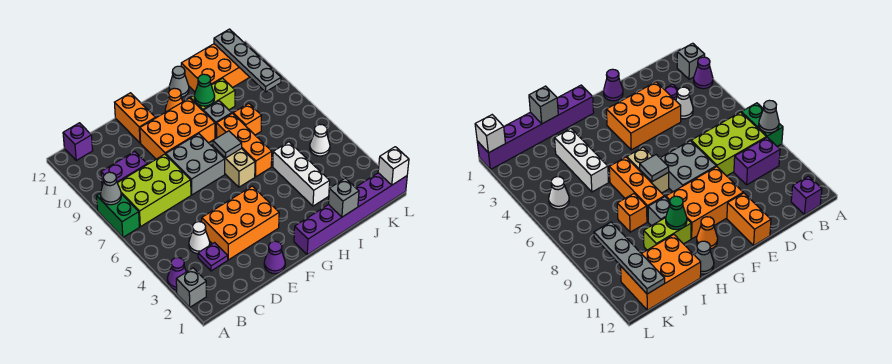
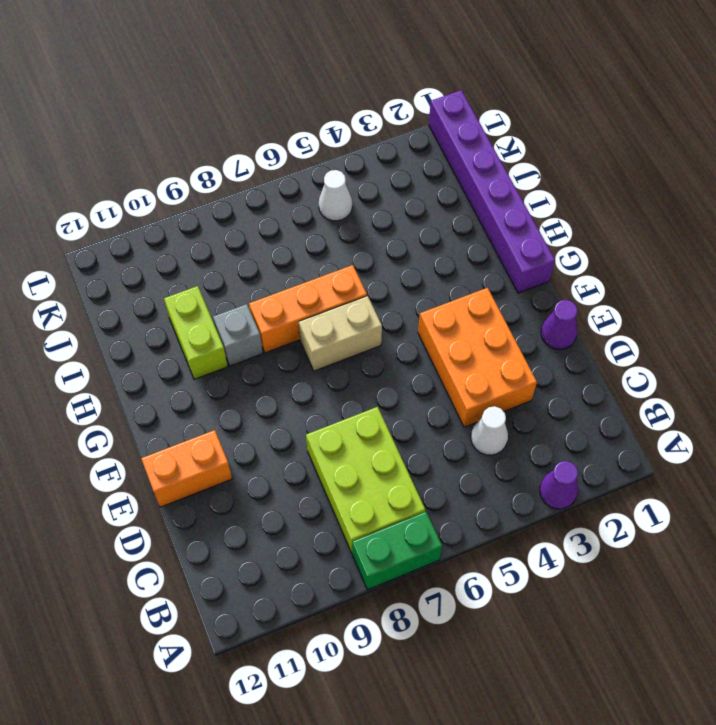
none -> grey 1x1 brick [176,268,206,307]
none -> purple 1x2 brick [101,151,147,186]
none -> purple 1x1 brick [63,123,93,160]
none -> purple 1x1 plate [198,243,228,271]

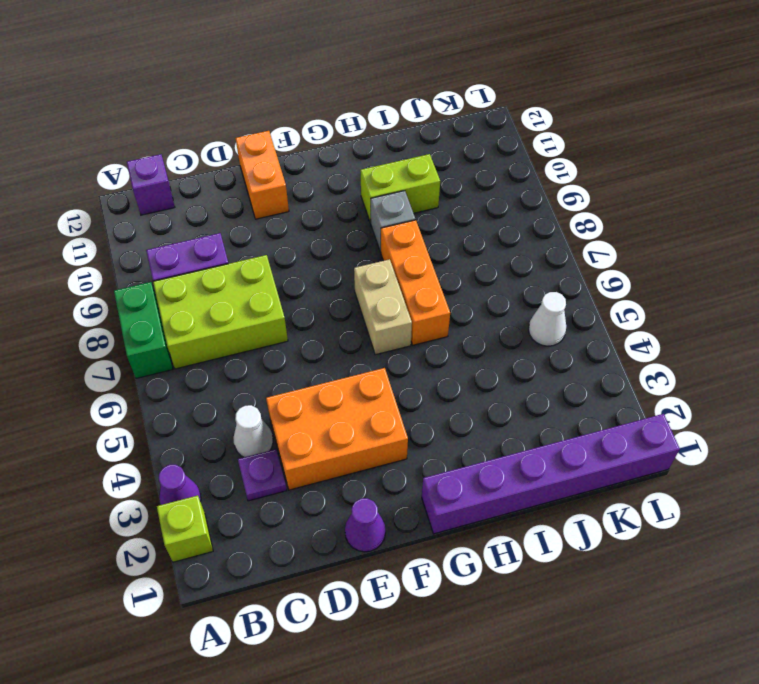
lime 1x1 brick [157,495,213,562] -> grey 1x1 brick [176,268,206,307]
none -> grey 2x2 brick [166,134,225,195]
none -> orange 2x3 brick [140,98,215,159]
none -> orange 1x1 cone [165,88,183,112]
none -> grey 1x1 cone [169,66,189,97]

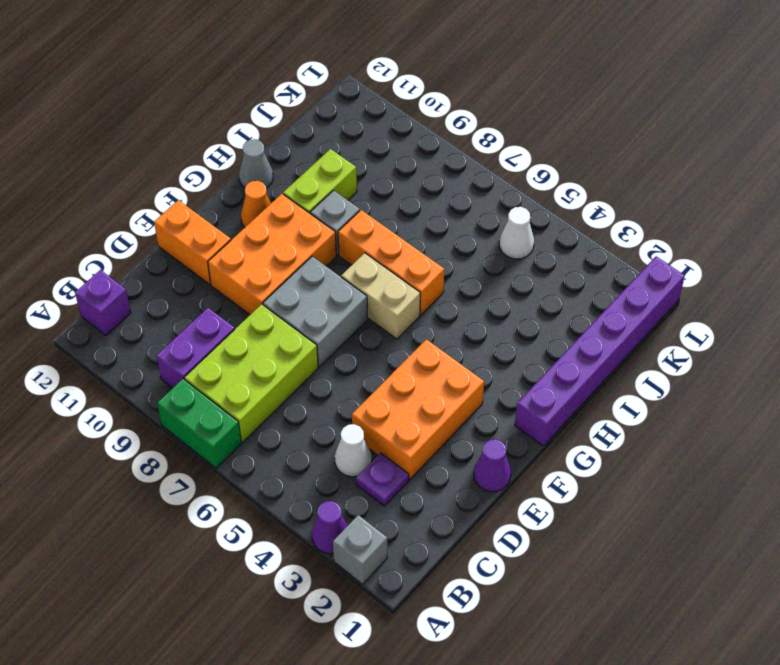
none -> white 1x3 brick [273,142,330,206]
none -> orange 1x1 brick [233,103,261,135]
none -> orange 2x3 brick [181,44,249,92]
none -> grey 1x1 cone [100,172,121,205]

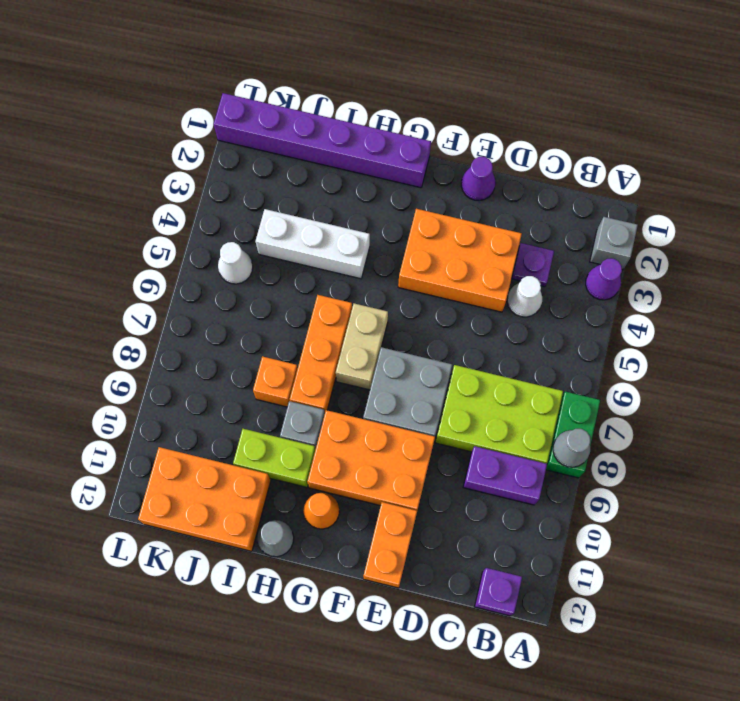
white 1x3 brick [256,209,370,279] -> white 1x3 brick turned to [273,142,330,206]
none -> grey 1x1 tile [213,131,242,158]
none -> green 1x1 cone [194,74,215,106]
none -> grey 1x1 brick [329,178,359,217]
none -> grey 1x4 plate [214,29,281,92]

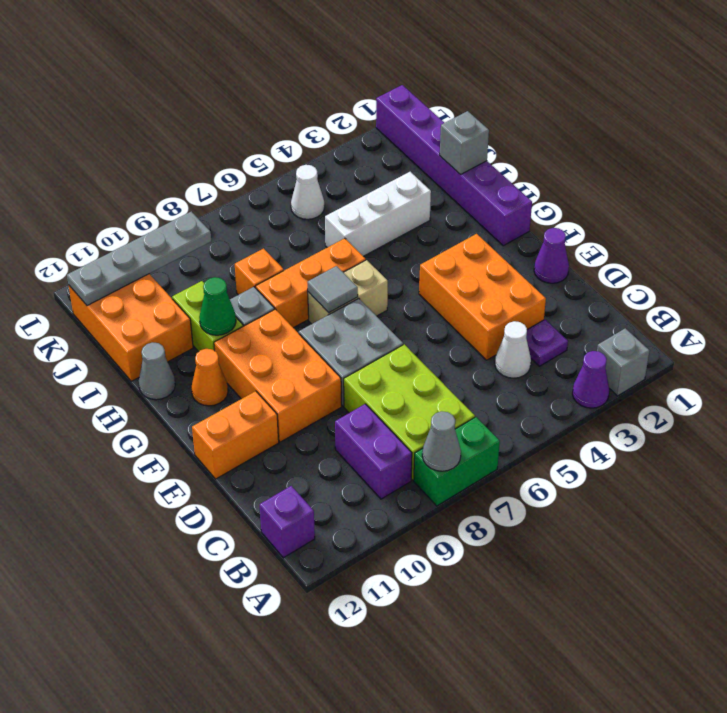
none -> white 1x1 brick [378,147,409,185]

